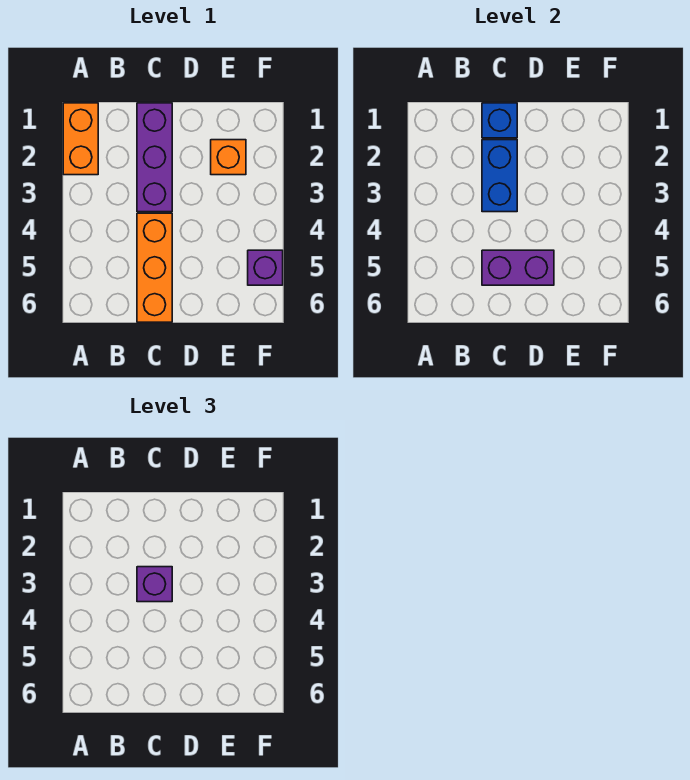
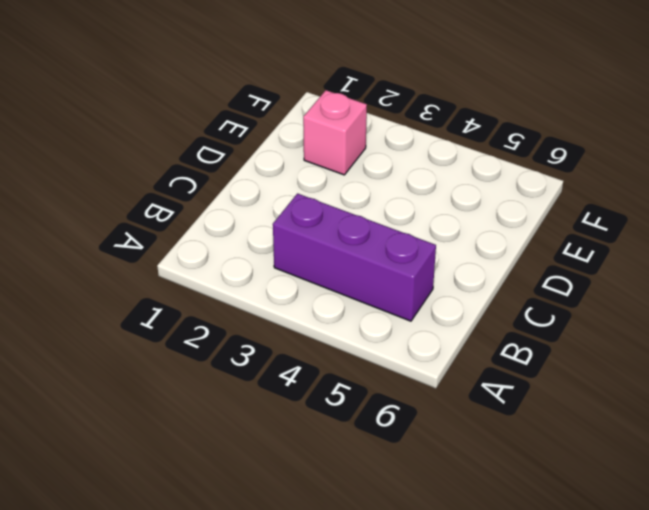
purple 1x3 brick [273,194,436,321] -> purple 1x3 brick moved to [137,103,172,212]
pink 1x1 brick [303,90,367,175] -> orange 1x1 brick [211,140,246,175]
none -> orange 1x2 brick [63,103,98,175]
none -> orange 1x3 brick [137,213,172,322]

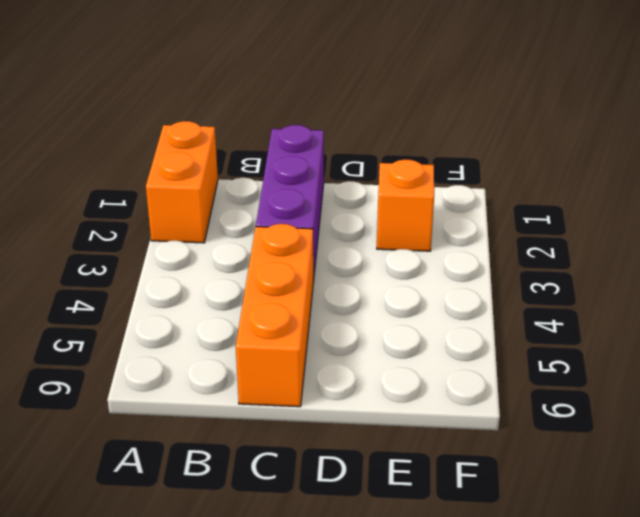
none -> purple 1x1 brick [248,250,283,285]
none -> blue 1x1 brick [482,103,517,138]

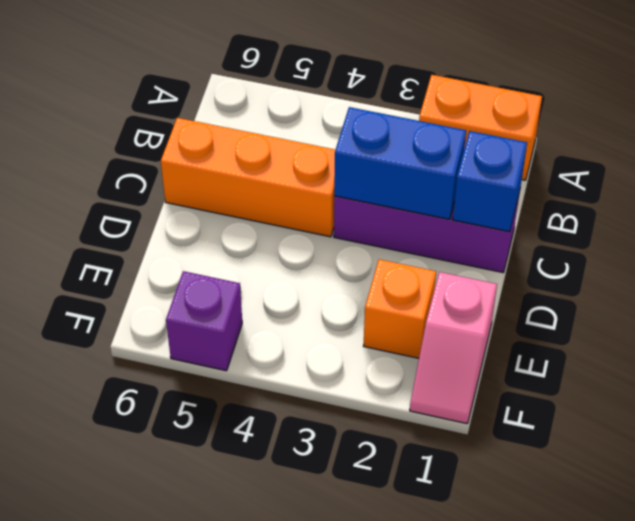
pink 1x2 slope [410,272,497,424] -> none
none -> purple 1x2 brick [482,250,554,285]
none -> purple 1x1 brick [137,567,172,602]

